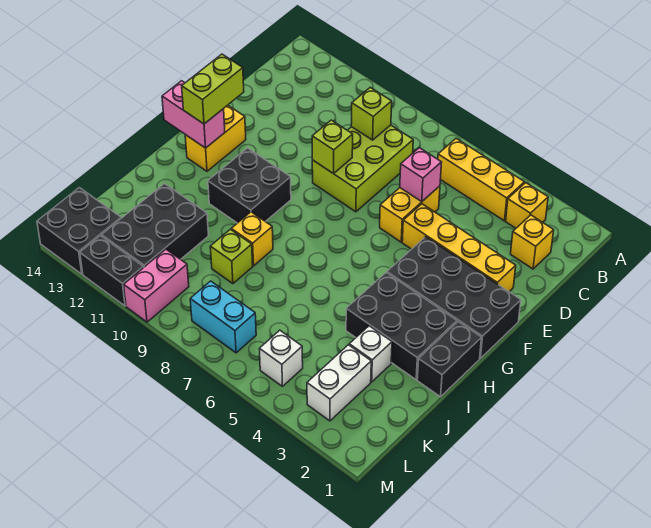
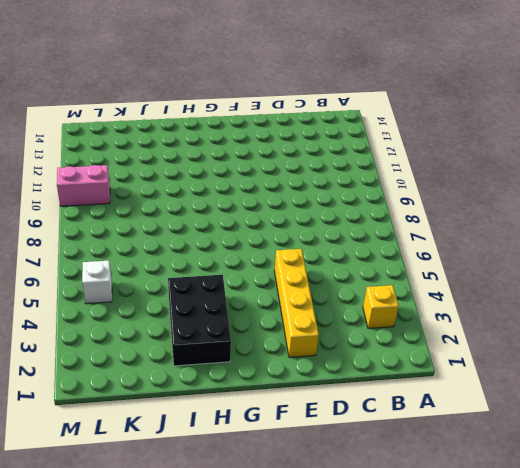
none -> yellow 1x3 brick [438,139,524,221]
none -> yellow 1x1 brick [511,215,554,269]
none -> lime 2x3 brick [312,125,413,212]

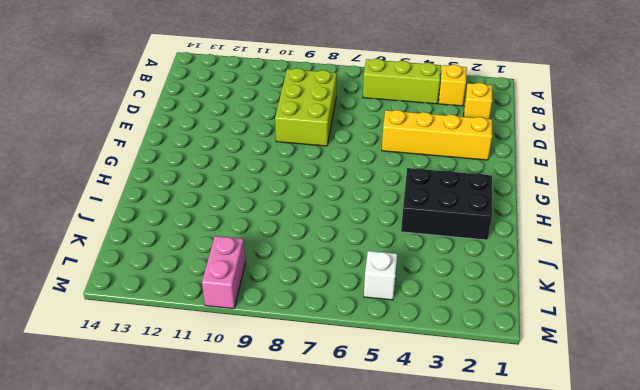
lime 1x3 brick [363,59,441,104] -> yellow 1x3 brick [438,139,524,221]
none -> yellow 1x2 brick [380,186,440,242]
none -> black 2x4 brick [387,237,521,358]
none -> yellow 1x2 brick [185,105,246,171]

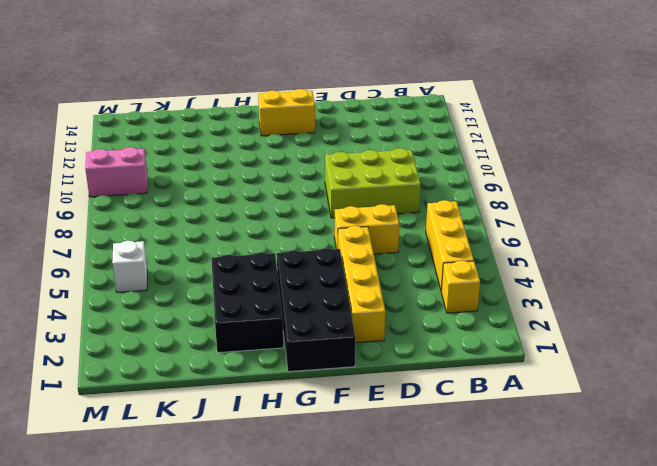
none -> yellow 1x1 brick [511,215,554,269]
none -> black 2x2 brick [208,148,291,223]
none -> black 1x2 brick [417,322,482,397]

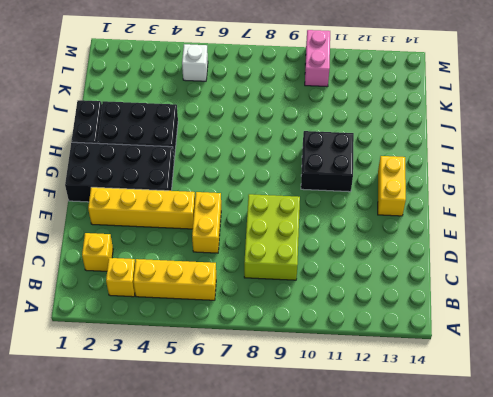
none -> yellow 1x1 brick [231,212,273,266]
none -> white 1x1 brick [349,326,392,382]
none -> lime 1x1 brick [210,229,253,284]

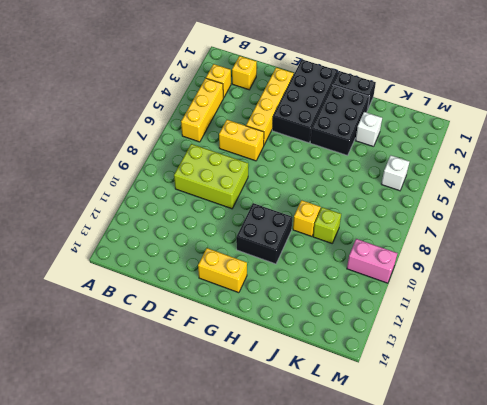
none -> black 2x3 brick [102,184,209,268]
none -> white 1x2 brick [307,345,371,421]
none -> cyan 1x2 brick [190,281,256,353]

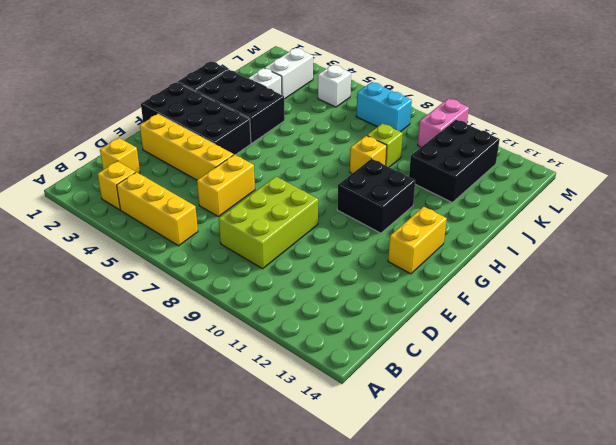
none -> black 2x2 brick [37,188,121,274]
none -> black 1x2 brick [80,236,143,306]
none -> lime 1x1 brick [351,87,392,140]

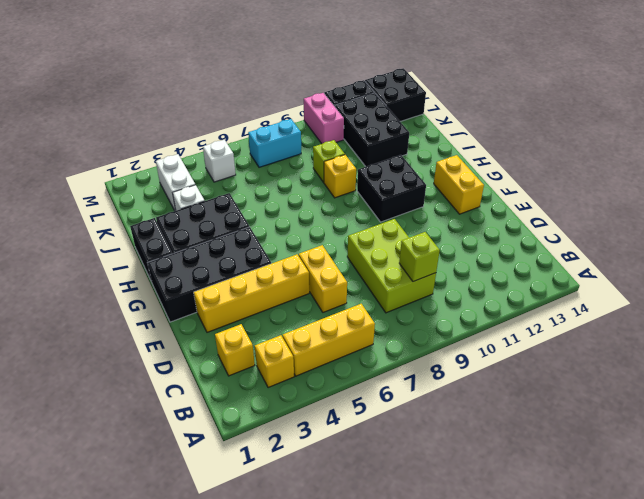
none -> pink 1x1 brick [400,148,442,201]
none -> lime 1x1 brick [312,120,353,174]
none -> pink 1x2 brick [162,81,225,148]

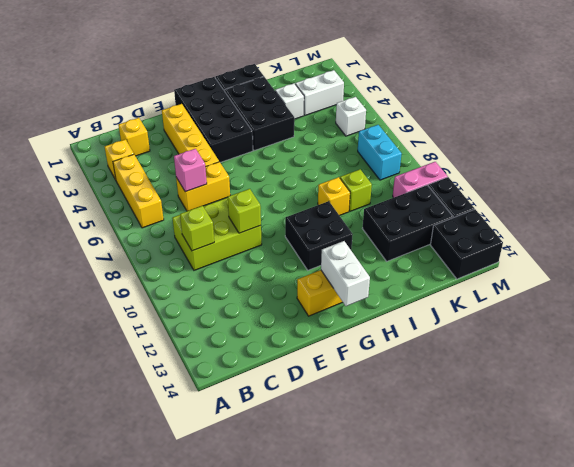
white 1x2 brick [321,241,370,306] -> pink 1x2 brick [162,81,225,148]
none -> lime 1x2 brick [182,54,244,124]

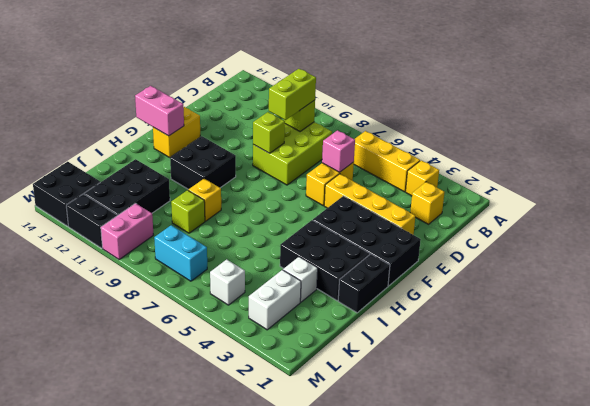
lime 1x2 brick [269,69,316,120] -> lime 1x2 brick moved to [182,54,244,124]

